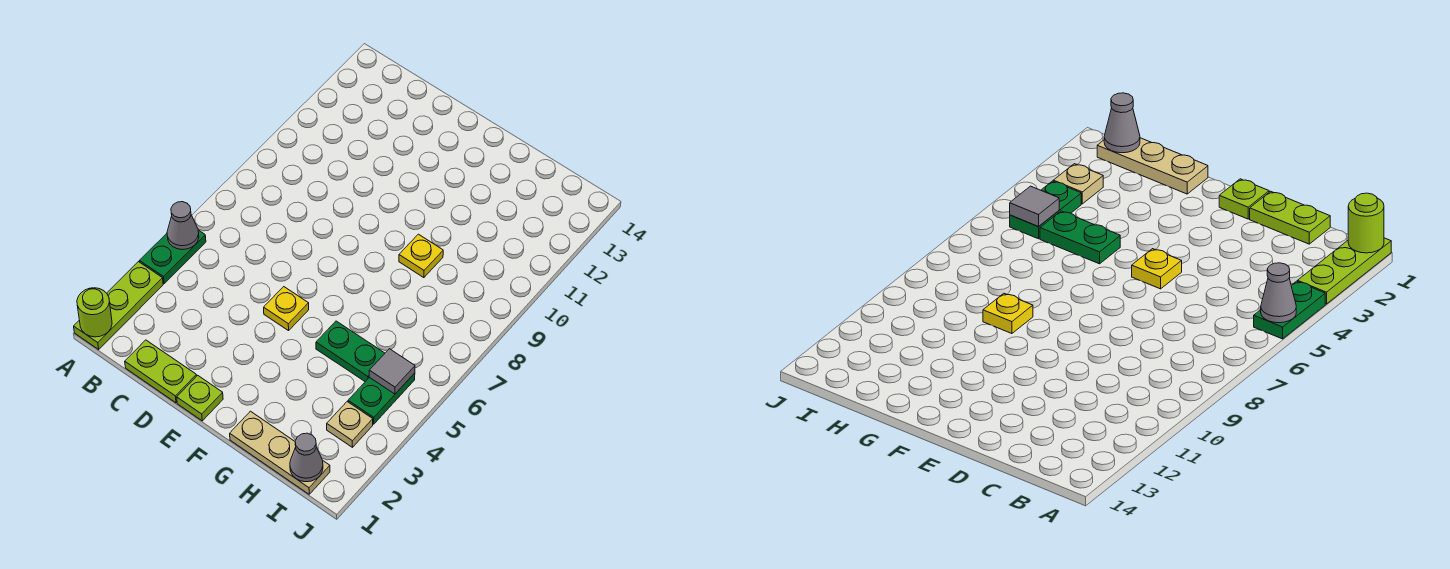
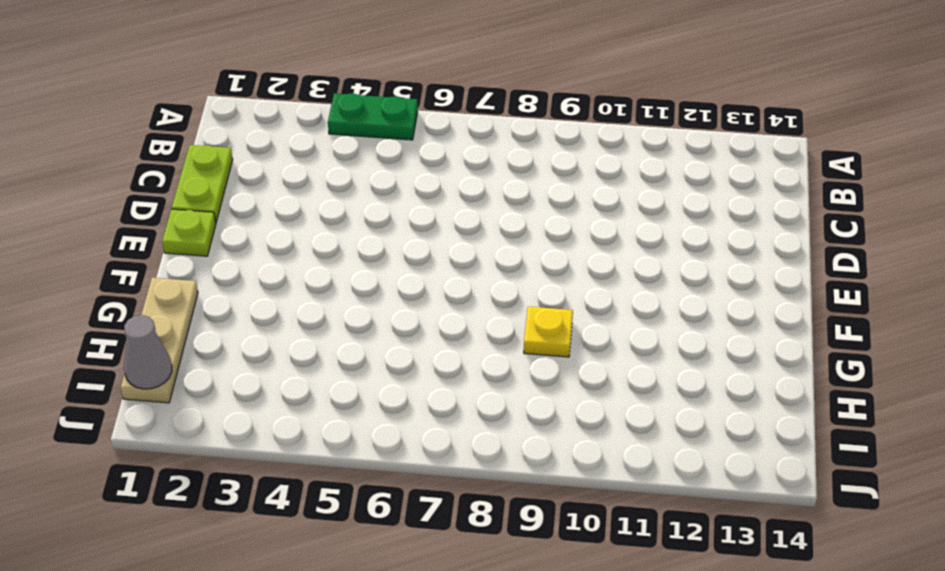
none -> lime 1x3 plate [74,262,163,349]
none -> yellow 1x1 plate [264,287,309,331]
none -> green 1x2 plate [316,321,385,382]

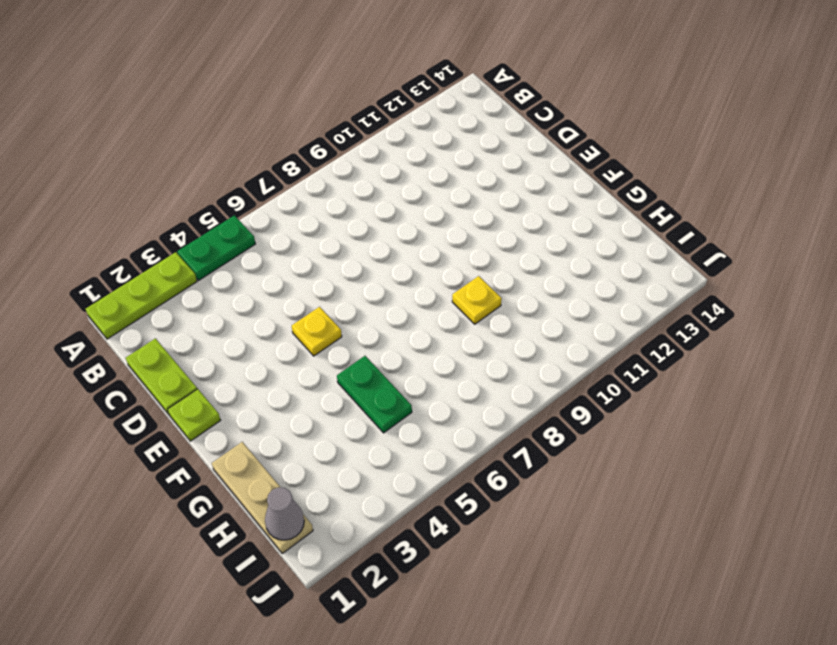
none -> tan 1x1 plate [327,402,373,447]
none -> green 1x2 plate [348,373,415,424]
none -> lime 1x1 round brick [77,288,112,337]

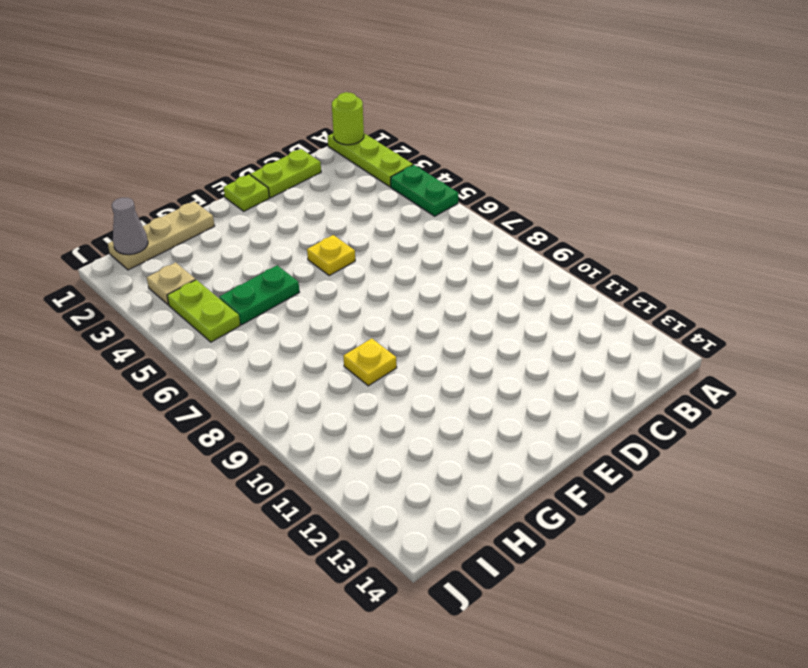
lime 1x2 plate [167,280,240,342] -> green 1x2 plate [348,373,415,424]
none -> grey 1x1 cone [167,202,199,250]
none -> grey 1x1 tile [369,349,415,394]

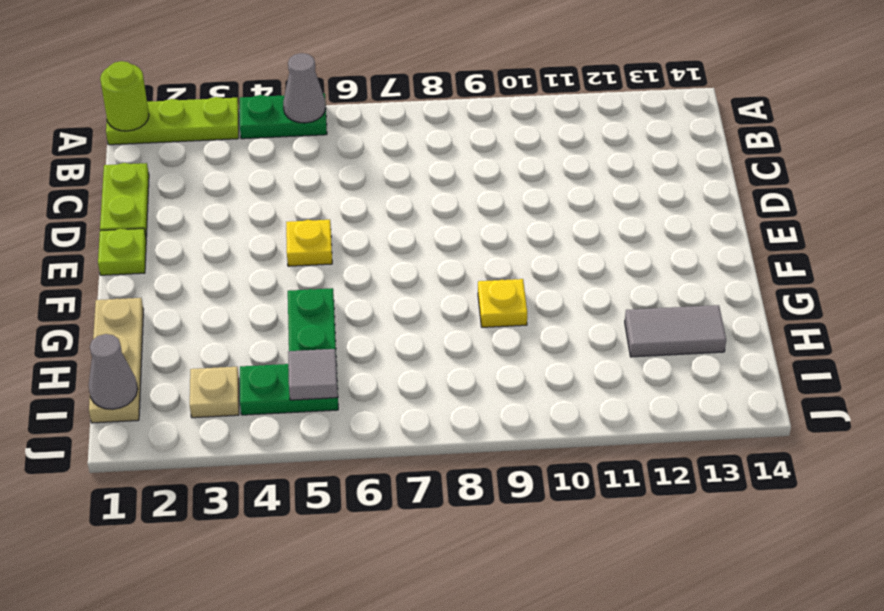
grey 1x2 tile [625,305,726,357] -> none

